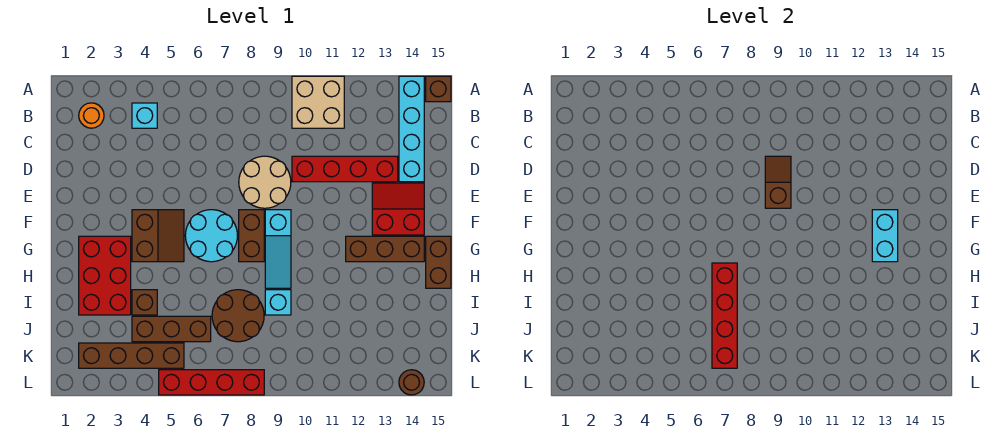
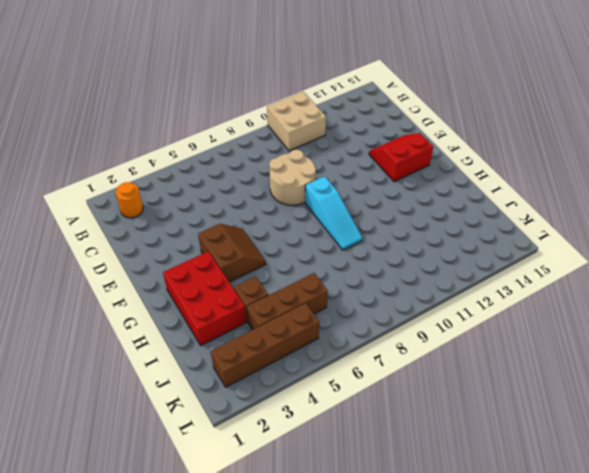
none -> cyan 1x4 brick [399,76,424,182]
none -> brown 1x1 brick [426,76,451,102]
none -> cyan 1x1 brick [132,103,157,128]

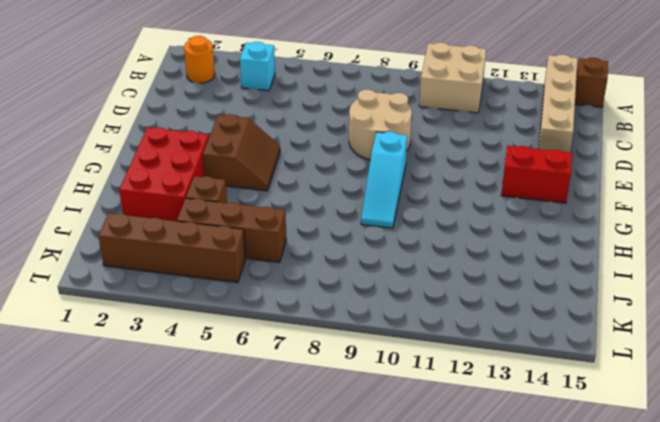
tan 1x4 brick [539,54,577,152] -> cyan 1x4 brick [399,76,424,182]
none -> red 1x4 brick [292,156,398,182]
none -> cyan 2x2 round brick [185,210,237,262]
none -> brown 1x2 brick [239,210,264,262]

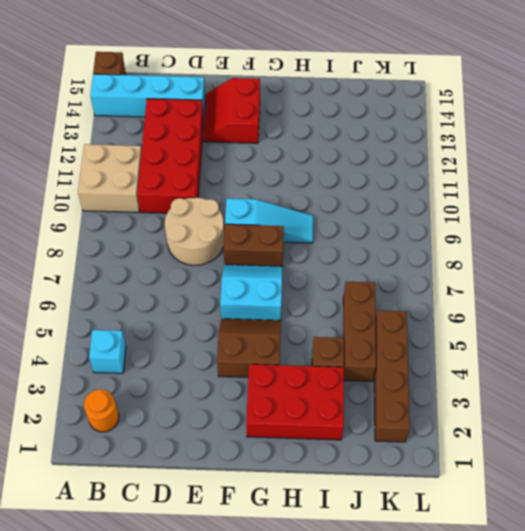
red 2x4 brick [137,99,204,213] -> red 1x4 brick [292,156,398,182]
cyan 2x2 slope [220,265,283,320] -> cyan 2x2 round brick [185,210,237,262]
none -> brown 1x3 brick [346,236,424,262]
none -> brown 1x2 brick [426,236,451,288]
none -> brown 2x2 round brick [212,290,264,342]

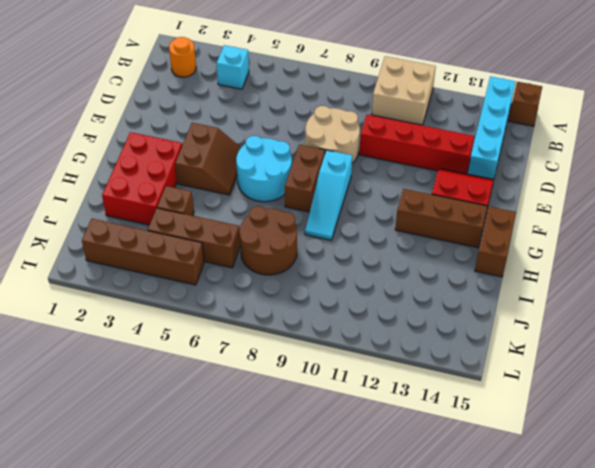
none -> cyan 1x1 brick [265,290,291,315]
none -> red 1x4 brick [159,370,264,395]
none -> brown 1x1 round brick [399,370,424,395]

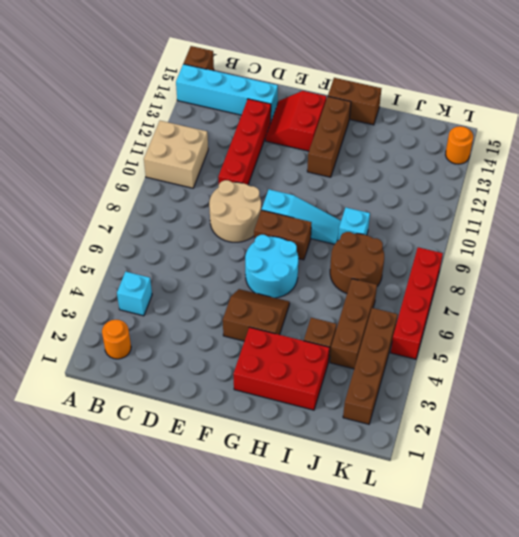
orange 1x1 round brick [446,126,473,164] -> brown 1x1 round brick [399,370,424,395]
none -> brown 1x2 slope [765,156,791,208]
none -> cyan 1x2 brick [872,210,898,262]
none -> red 1x4 brick [712,263,737,368]

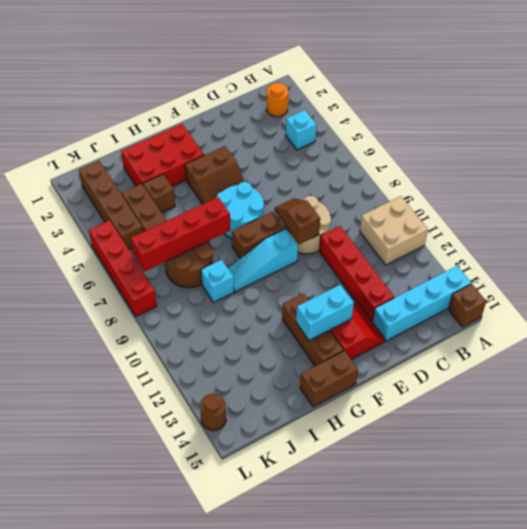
brown 1x2 slope [274,198,320,244] -> brown 1x2 slope turned to [765,156,791,208]

